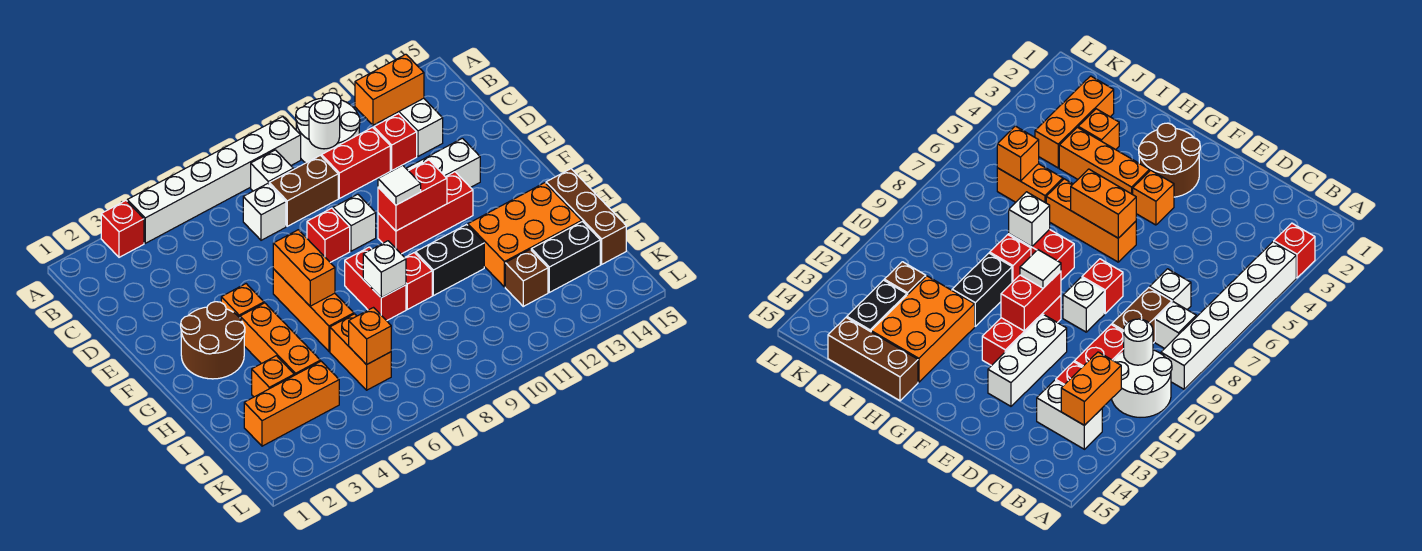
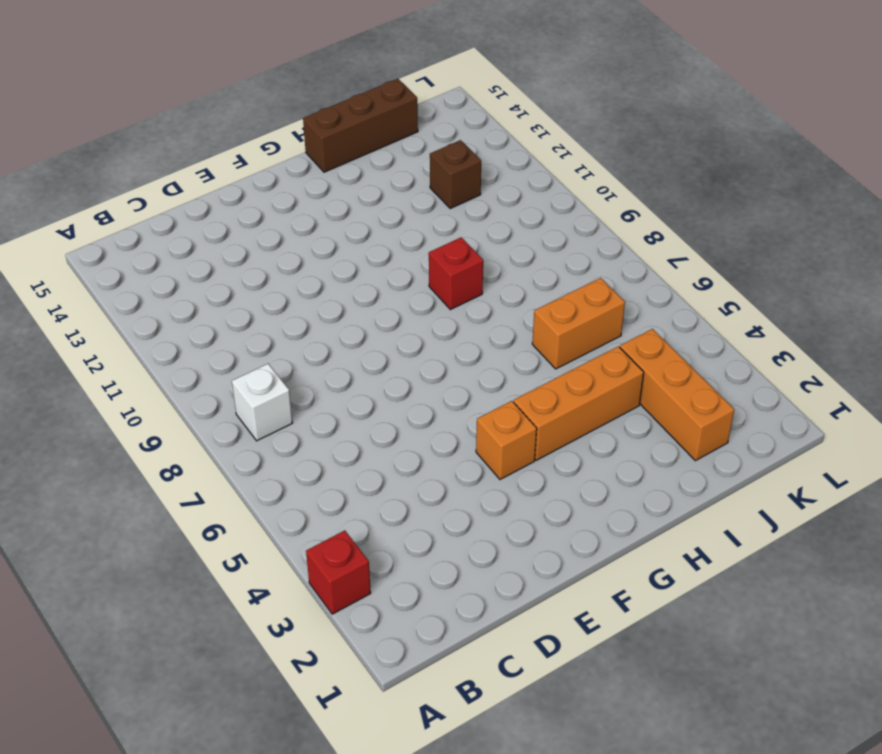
none -> white 1x6 brick [127,117,301,243]
none -> white 2x2 round brick [296,93,360,163]
none -> white 1x2 brick [383,98,443,156]
none -> white 1x1 brick [243,184,286,240]

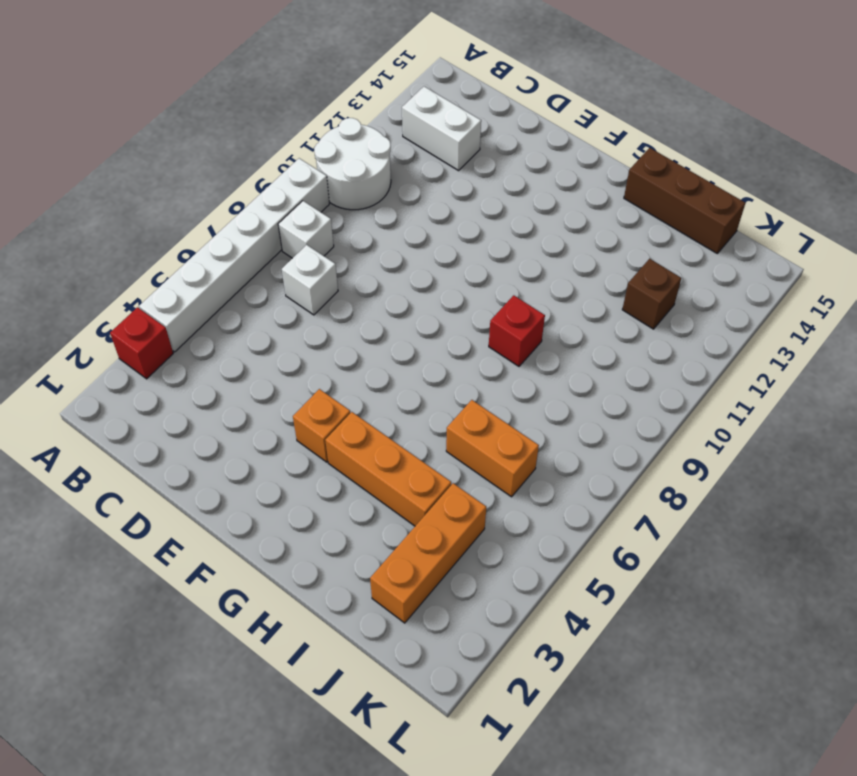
none -> brown 1x2 brick [269,155,338,226]
none -> red 1x2 brick [322,128,390,198]
none -> red 1x1 brick [374,113,417,170]
none -> red 1x1 brick [307,208,350,262]

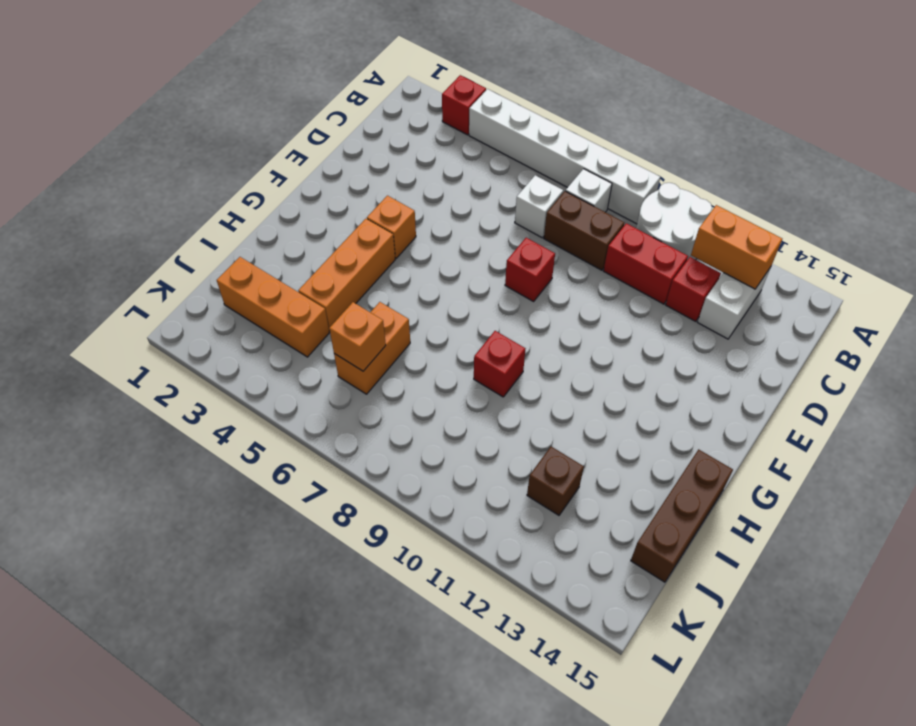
none -> white 1x1 brick [333,194,376,251]
none -> white 1x3 brick [406,138,480,188]
none -> brown 2x2 round brick [181,302,245,379]
none -> orange 1x3 brick [273,269,354,351]

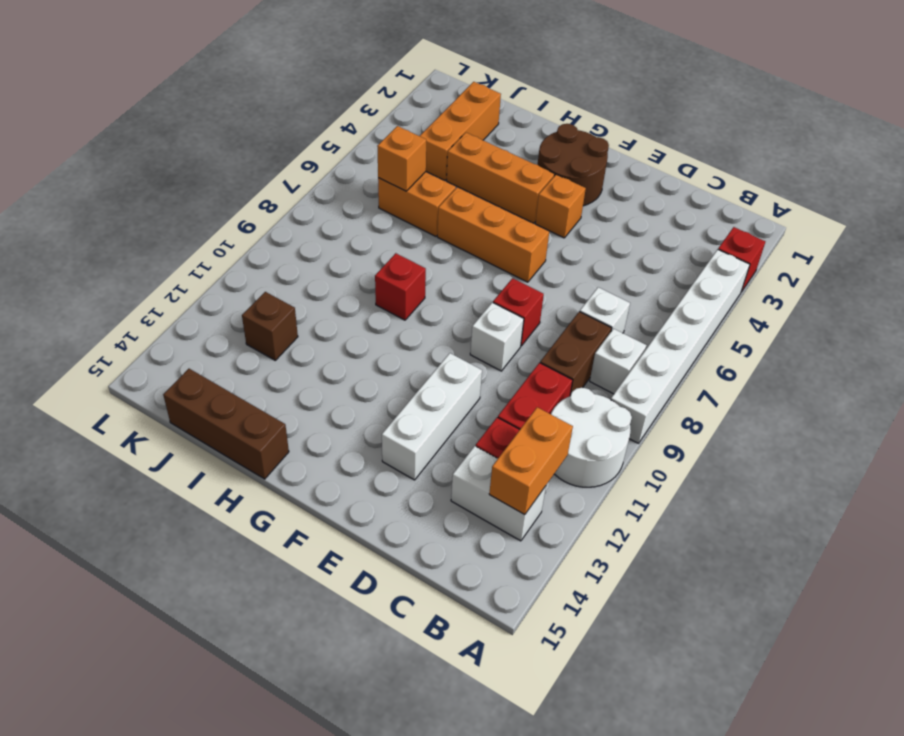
none -> red 1x3 brick [378,172,473,254]
none -> red 1x2 brick [345,247,406,321]
none -> black 1x2 brick [416,225,484,296]
none -> orange 2x3 brick [468,183,582,287]

